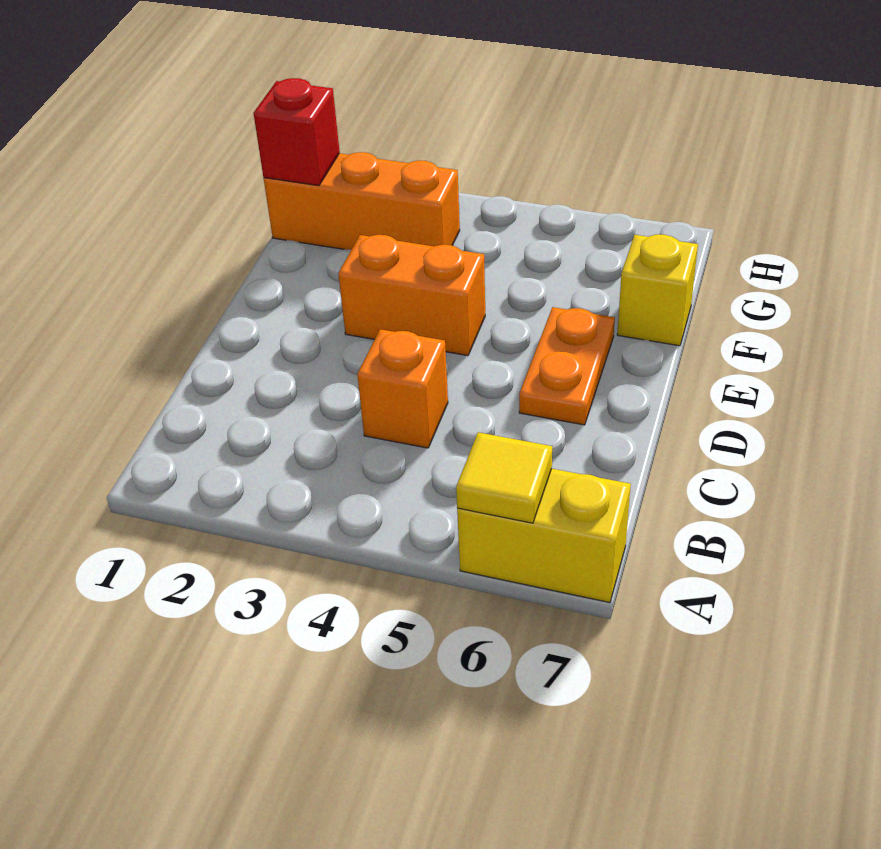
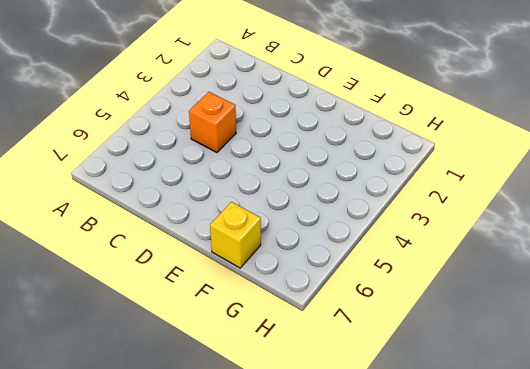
none -> yellow 1x2 brick [457,469,631,602]
none -> orange 1x2 plate [519,307,615,425]

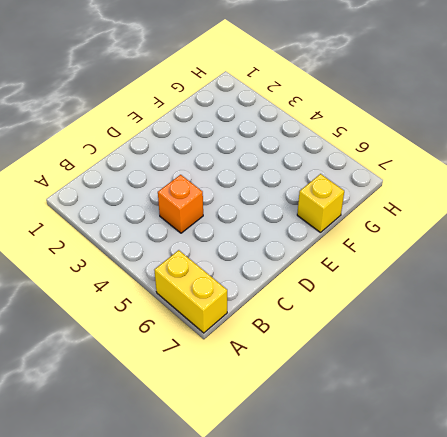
none -> orange 1x2 plate [519,307,615,425]
none -> orange 1x2 brick [338,235,485,356]

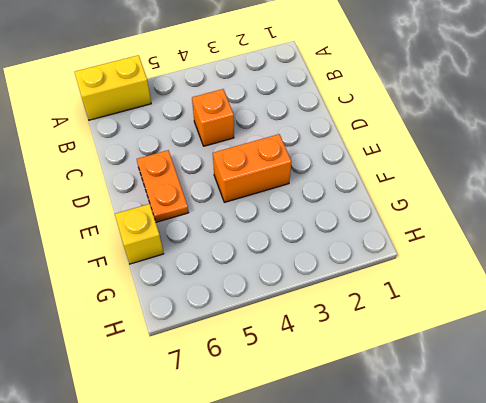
none -> orange 1x3 brick [264,152,460,250]
none -> yellow 1x1 tile [456,432,552,523]

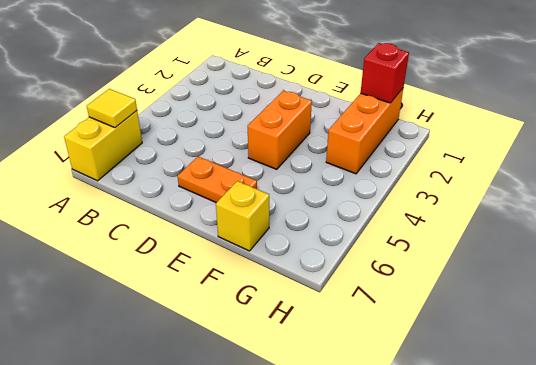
none -> orange 1x1 brick [357,329,448,448]

